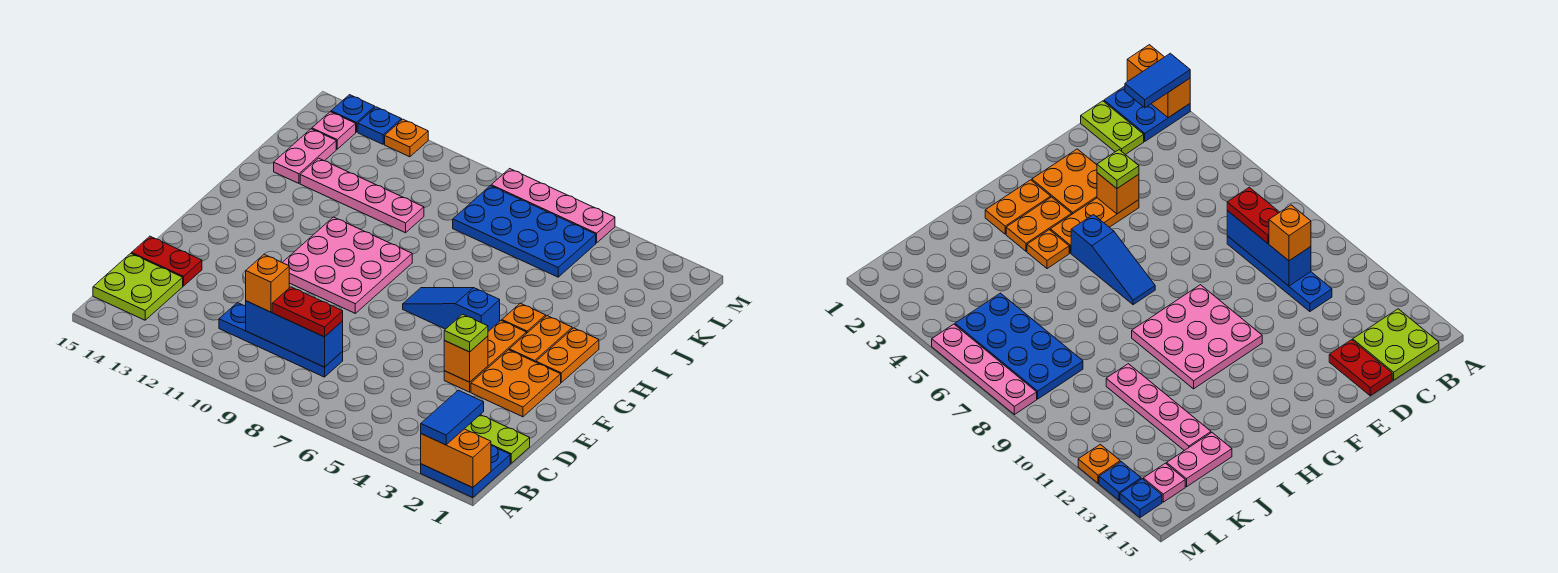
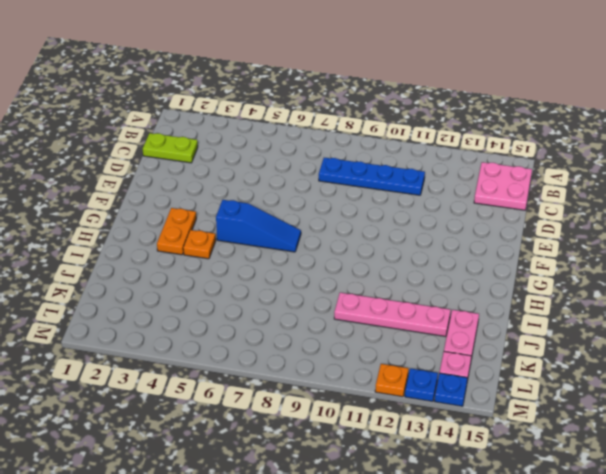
pink 2x2 plate [474,162,532,210] -> lime 2x2 plate [93,253,183,320]
none -> blue 2x2 plate [421,446,510,498]
none -> red 1x2 plate [132,236,202,286]
none -> orange 2x2 plate [471,350,561,417]

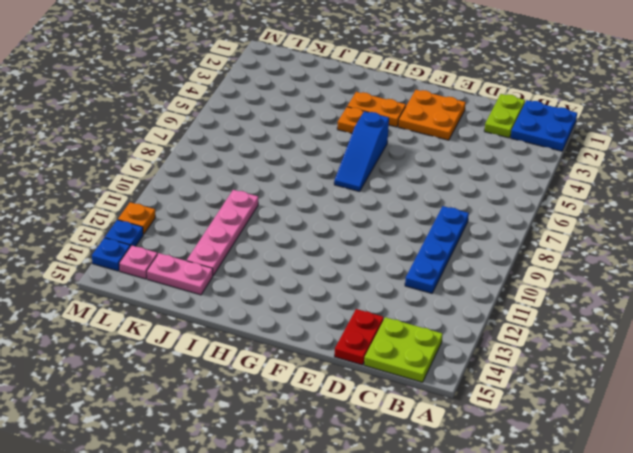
none -> orange 1x3 plate [444,320,526,392]
none -> pink 3x3 plate [282,217,412,313]
none -> orange 1x2 plate [536,328,599,382]

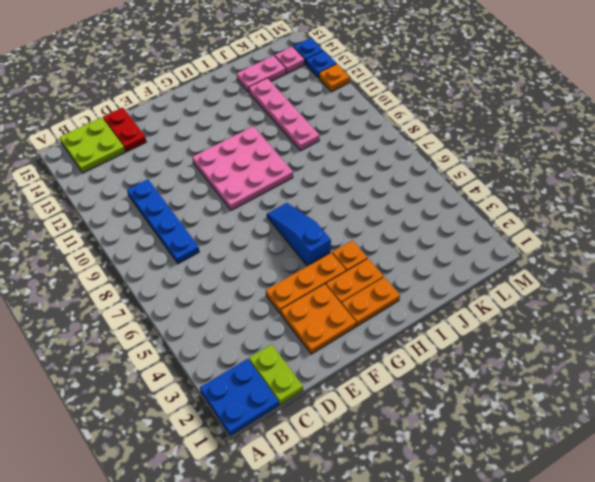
none -> blue 2x4 plate [453,186,596,277]
none -> pink 1x4 plate [491,169,615,243]
none -> orange 1x2 brick [421,429,491,488]

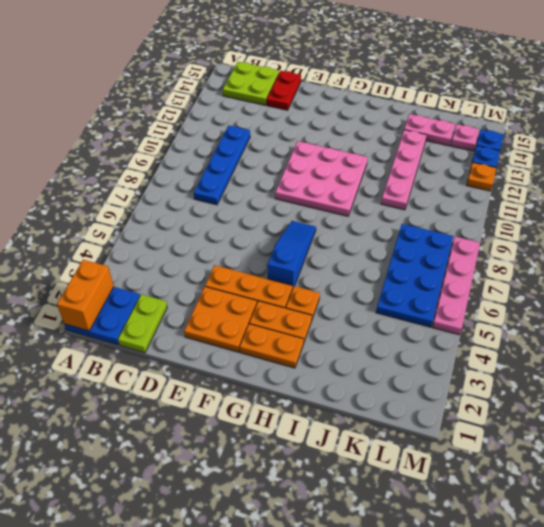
none -> blue 1x3 brick [246,301,343,367]
none -> orange 1x1 brick [444,336,488,382]
none -> blue 1x2 tile [421,390,484,445]

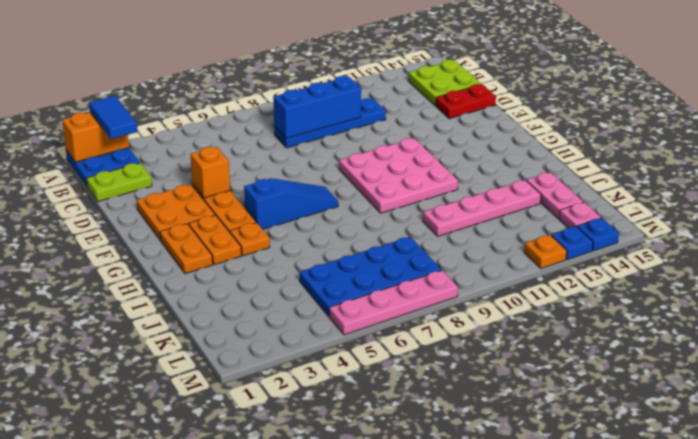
none -> red 1x2 plate [272,287,343,337]
none -> orange 1x1 brick [246,254,289,312]
none -> lime 1x1 plate [444,314,488,352]

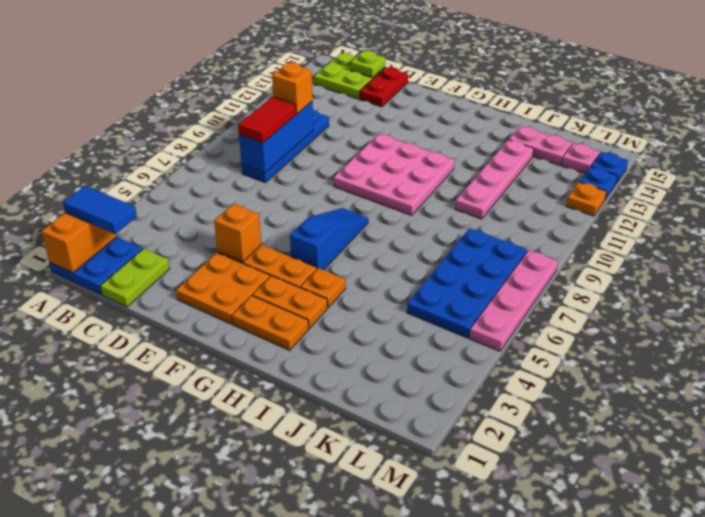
red 1x2 tile [238,97,296,143] -> red 1x2 plate [272,287,343,337]
lime 1x1 plate [351,51,385,78] -> lime 1x1 plate moved to [444,314,488,352]

